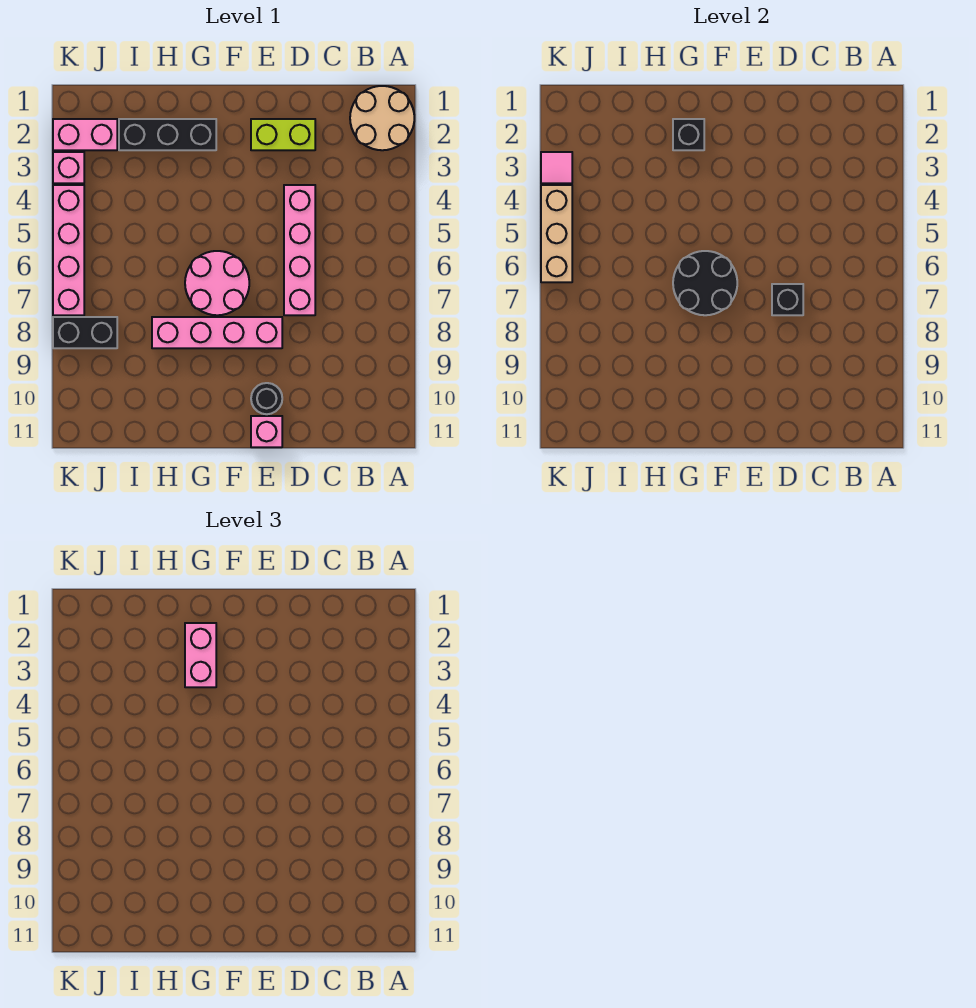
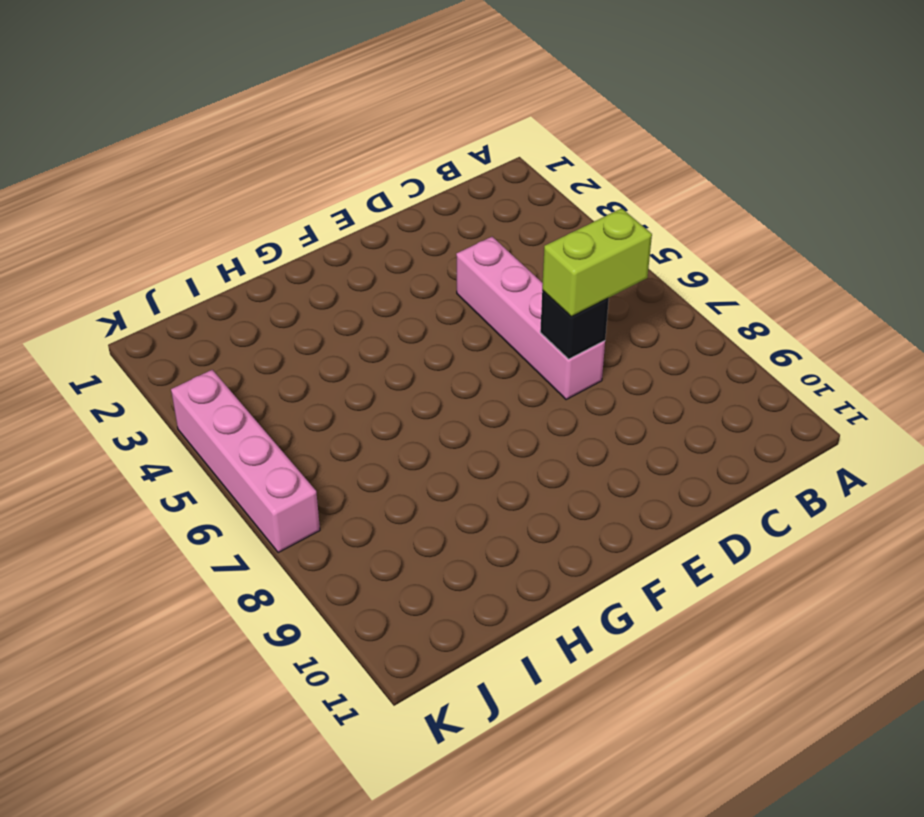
lime 1x2 brick [542,208,652,317] -> lime 1x2 brick moved to [251,119,315,150]
none -> tan 2x2 round brick [350,86,414,150]
none -> pink 1x4 brick [152,317,282,348]
none -> black 1x1 round brick [251,383,282,414]

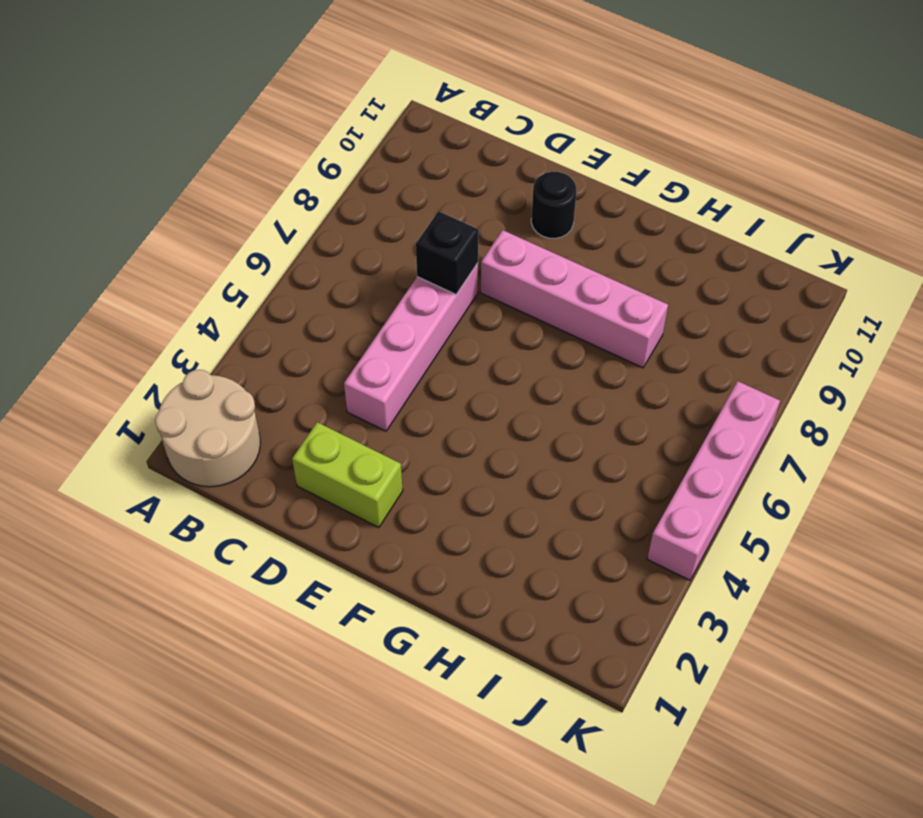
none -> pink 1x1 brick [251,416,282,447]
none -> pink 2x2 round brick [185,251,249,315]
none -> black 1x3 brick [119,119,216,150]

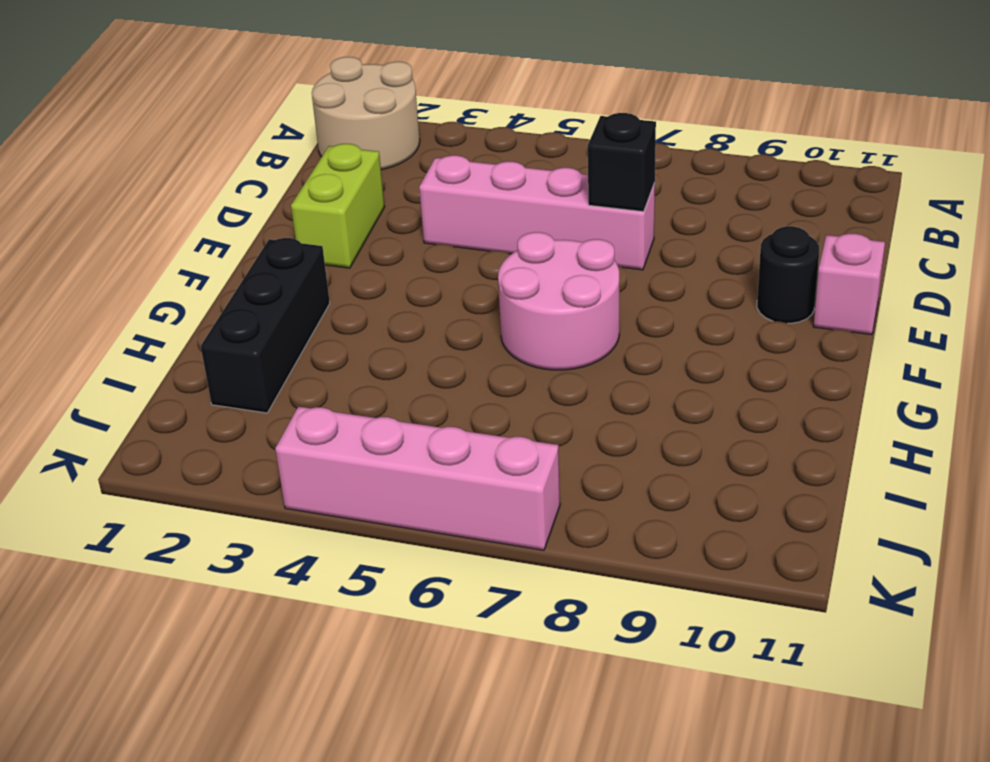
none -> pink 1x4 brick [152,317,282,348]
none -> pink 1x2 brick [53,119,117,150]
none -> black 1x2 brick [53,317,117,348]

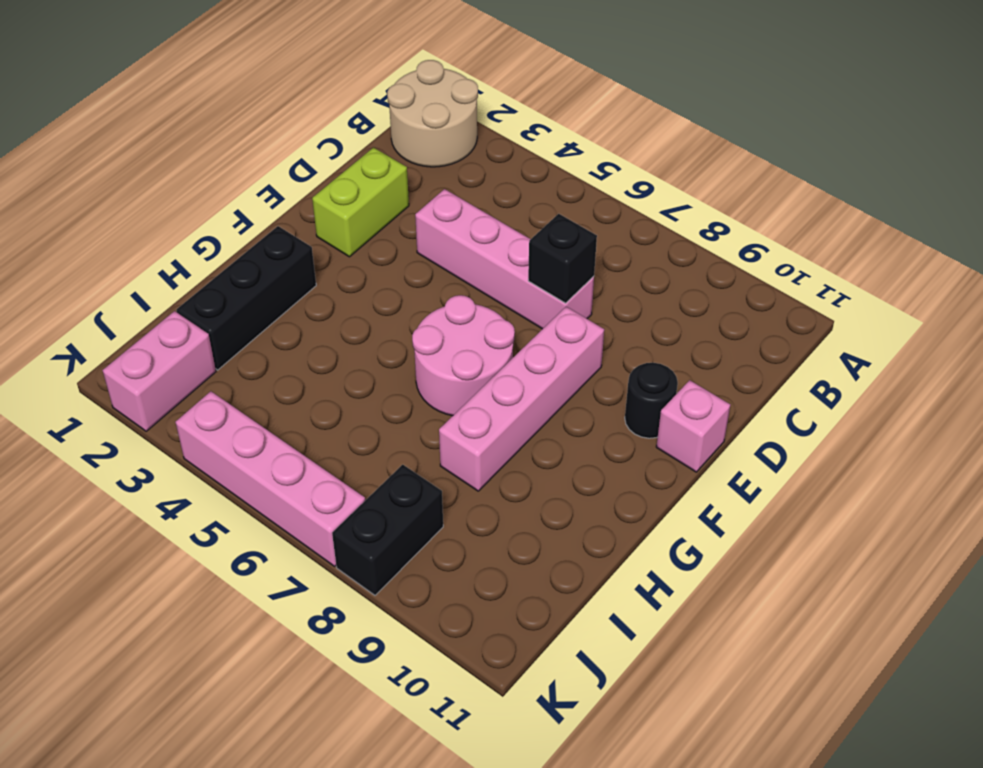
none -> pink 1x1 brick [53,152,84,183]
none -> black 2x2 round brick [673,251,737,315]
none -> black 1x1 brick [673,119,704,150]

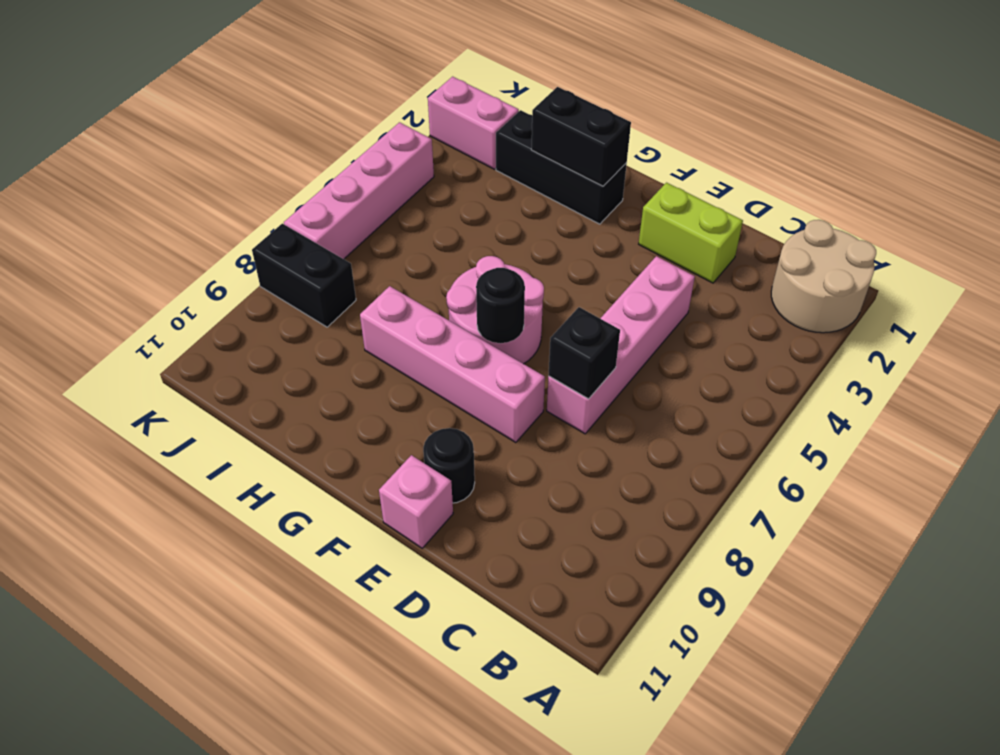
black 1x1 round brick [476,268,525,343] -> black 2x2 round brick [673,251,737,315]
black 1x2 brick [531,87,631,186] -> black 1x1 brick [673,119,704,150]
none -> pink 1x1 brick [53,152,84,183]
none -> pink 1x1 tile [541,152,572,183]
none -> tan 1x3 brick [541,185,572,282]

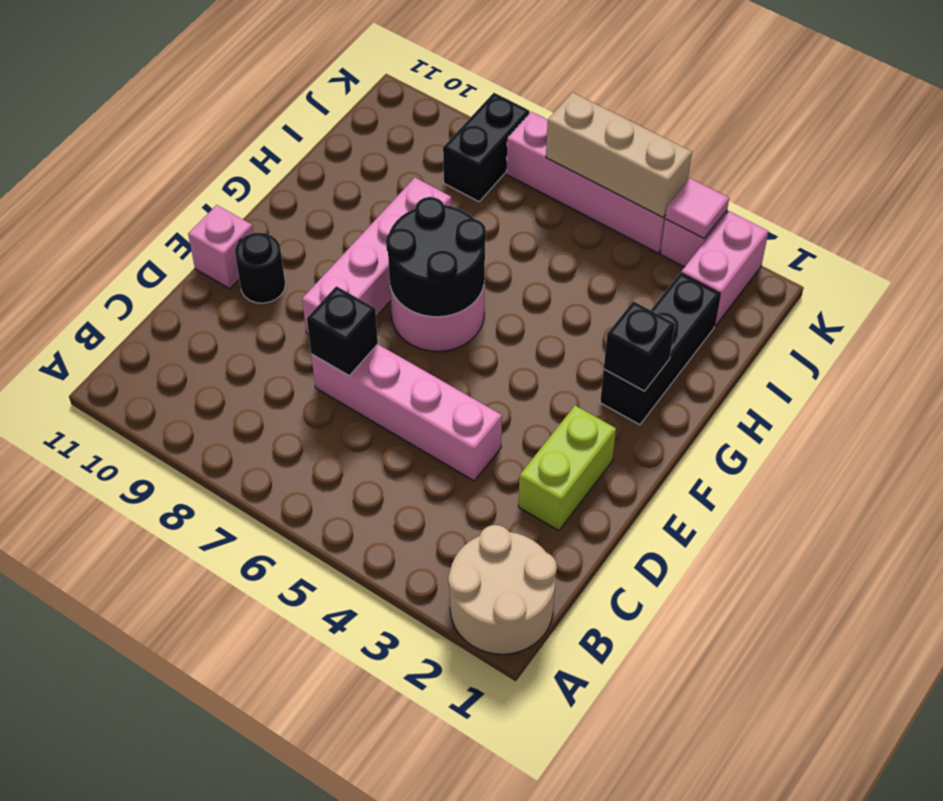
none -> pink 1x2 brick [185,623,216,687]

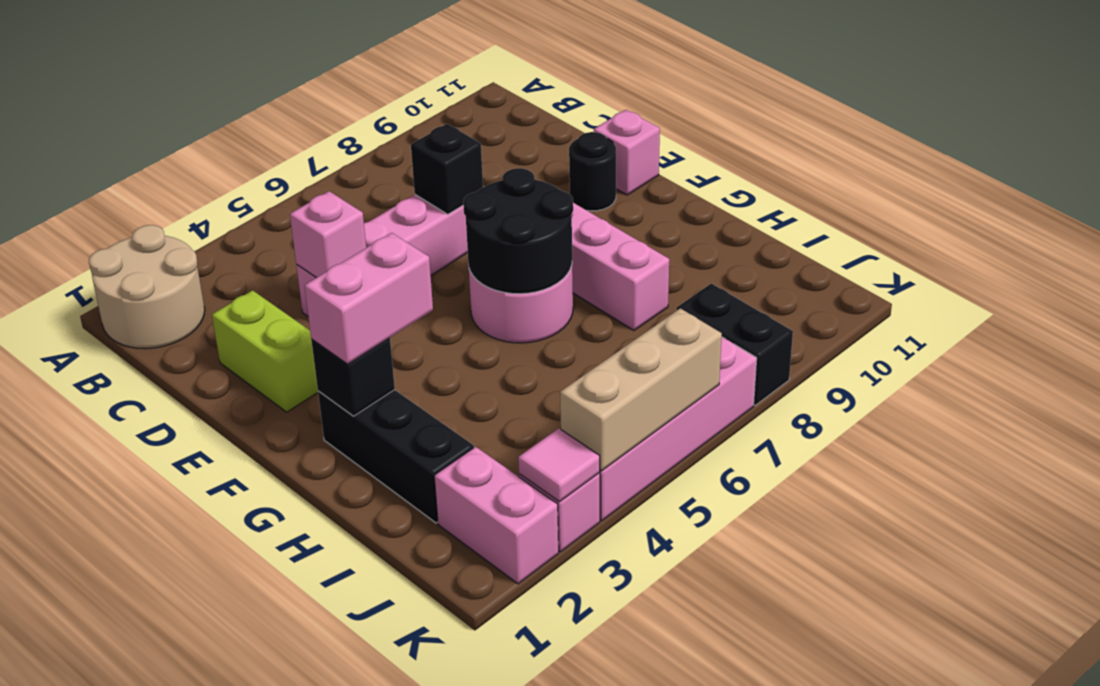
pink 1x1 brick [290,191,366,278] -> none

